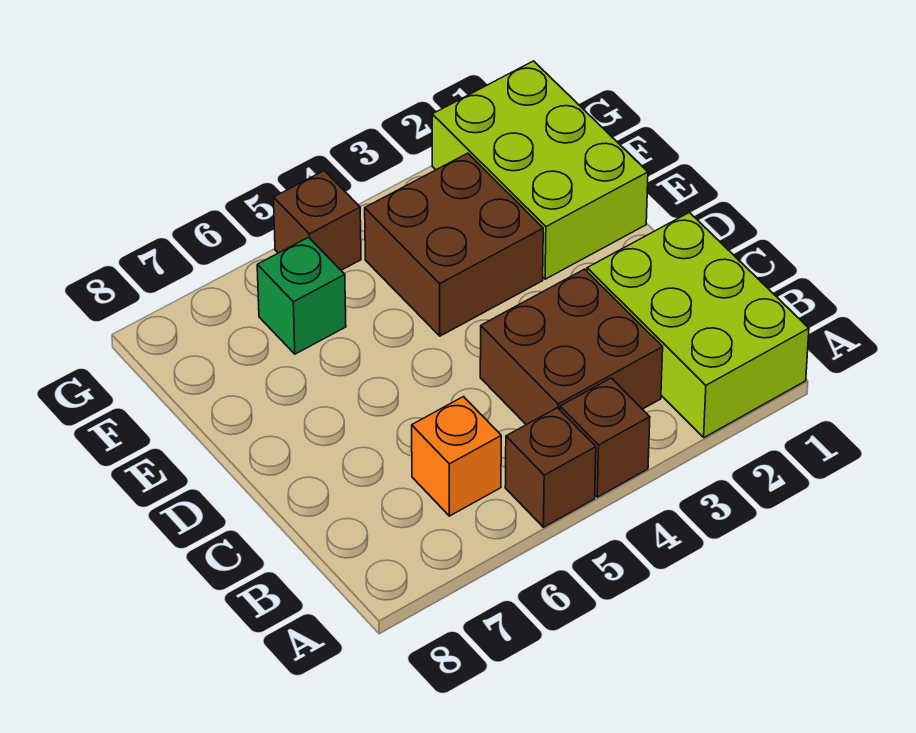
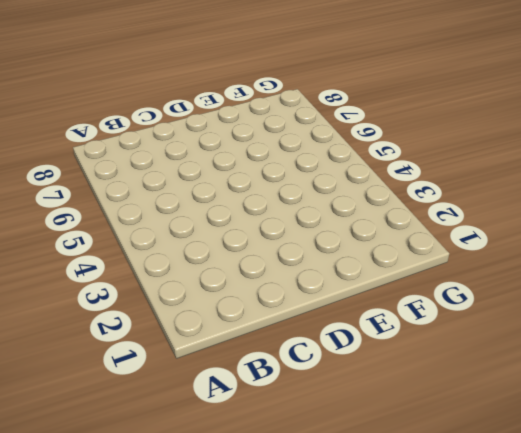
none -> lime 2x3 brick [587,212,809,437]
none -> brown 1x1 brick [560,378,650,497]

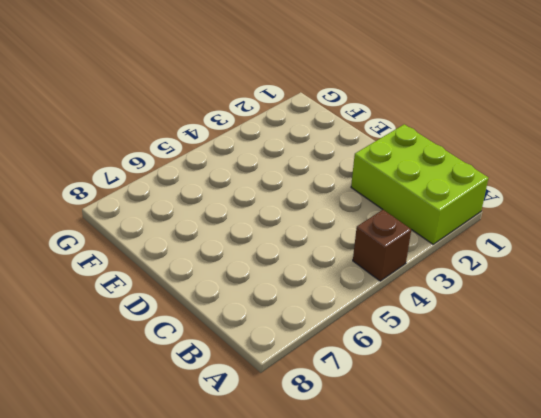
none -> brown 1x1 brick [505,408,596,527]
none -> brown 2x2 brick [480,269,663,425]

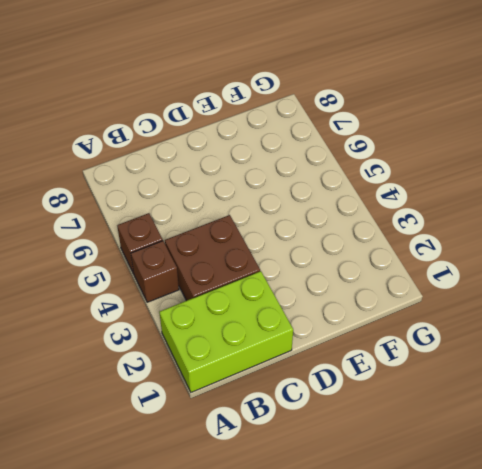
none -> orange 1x1 brick [412,397,501,516]
none -> lime 2x3 brick [432,61,648,279]

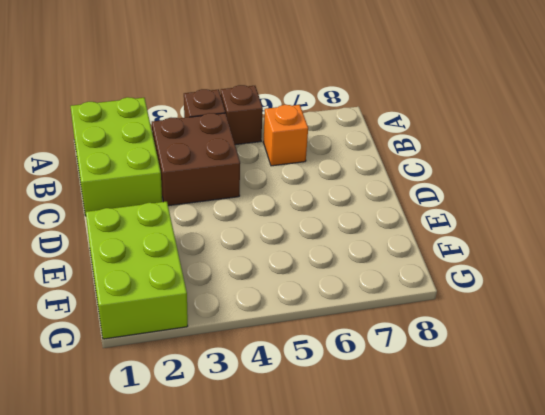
none -> brown 2x2 brick [365,153,543,336]
none -> green 1x1 brick [257,237,346,354]

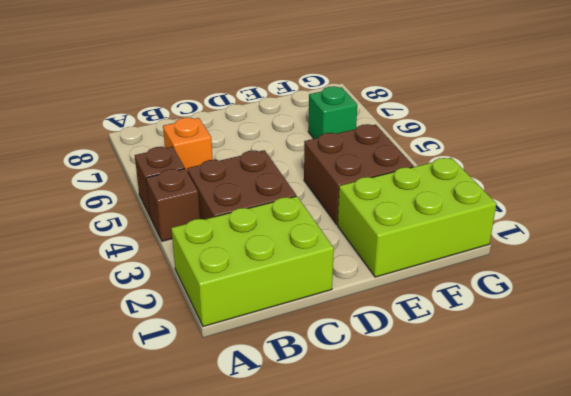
none -> brown 1x1 brick [274,171,361,270]

